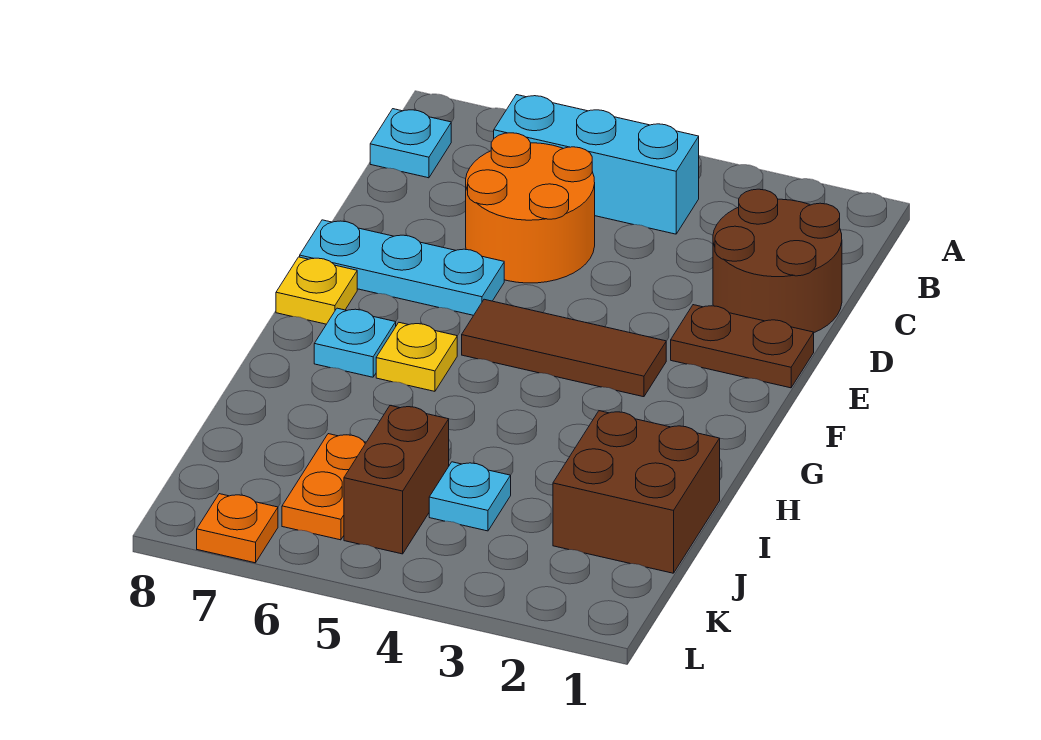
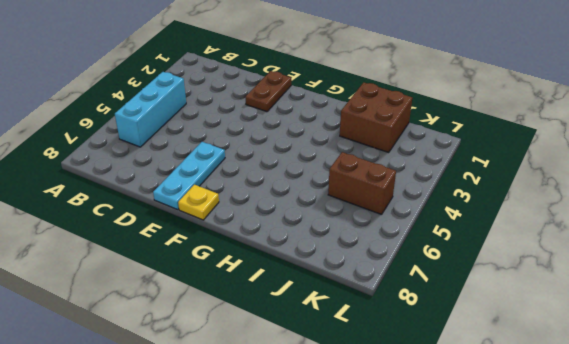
none -> cyan 1x1 plate [370,109,451,178]
none -> brown 2x2 round brick [713,189,842,332]
none -> orange 2x2 round brick [466,133,595,283]

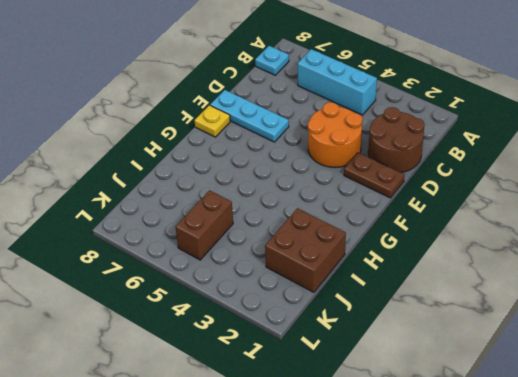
orange 2x2 round brick [308,102,363,167] -> orange 2x2 round brick moved to [466,133,595,283]
none -> brown 1x3 tile [462,299,666,397]
none -> yellow 1x1 plate [376,323,457,391]
none -> cyan 1x1 plate [314,308,396,377]

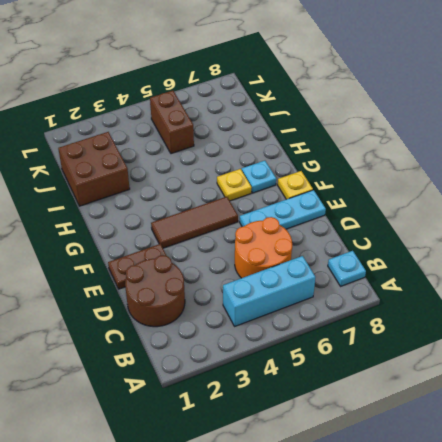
none -> cyan 1x1 plate [429,462,511,531]
none -> orange 1x2 plate [282,434,366,540]
none -> orange 1x1 plate [197,494,278,563]

